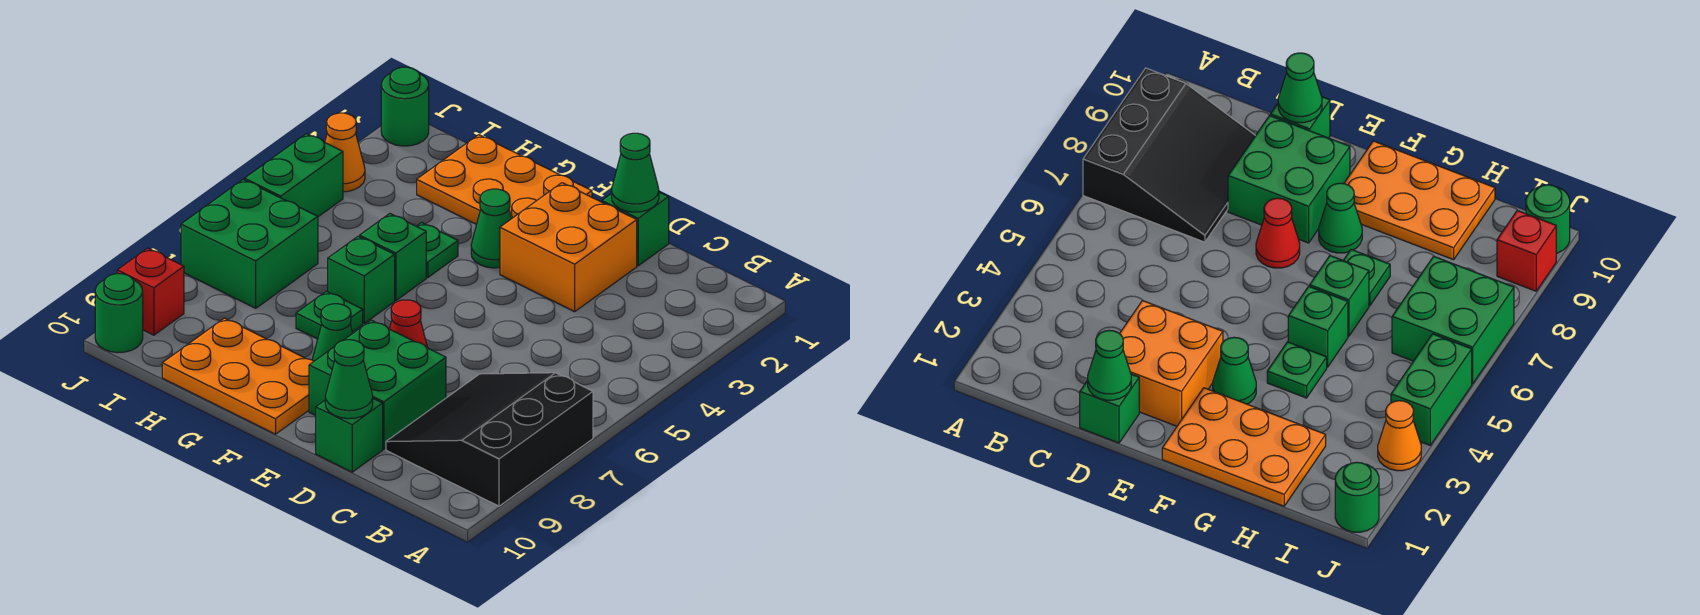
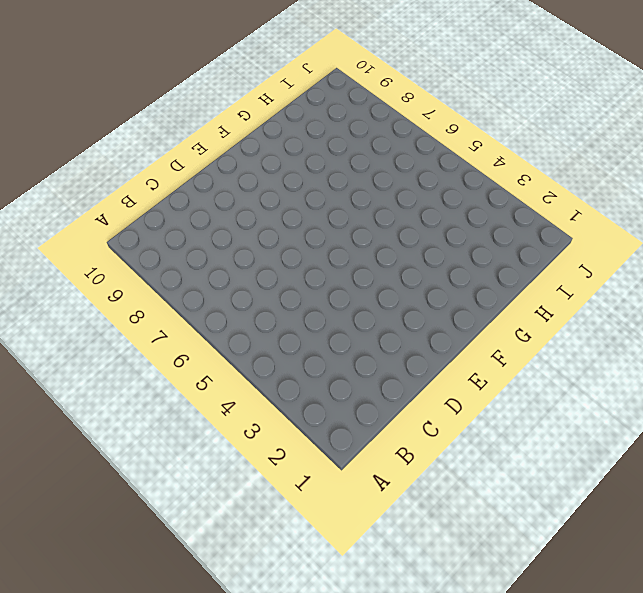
none -> black 3x3 slope [386,373,593,506]
none -> green 1x1 brick [602,192,669,266]
none -> orange 2x2 brick [500,183,637,312]

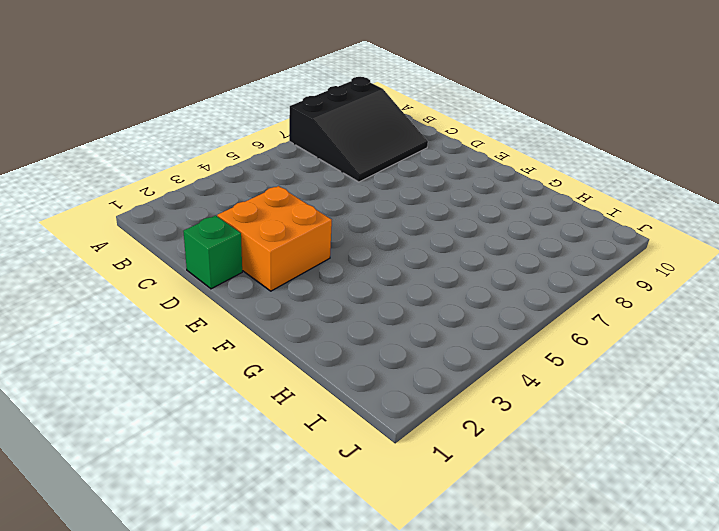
none -> green 2x2 brick [309,320,446,449]
none -> green 1x1 brick [316,399,383,472]
none -> red 1x1 cone [390,300,428,348]

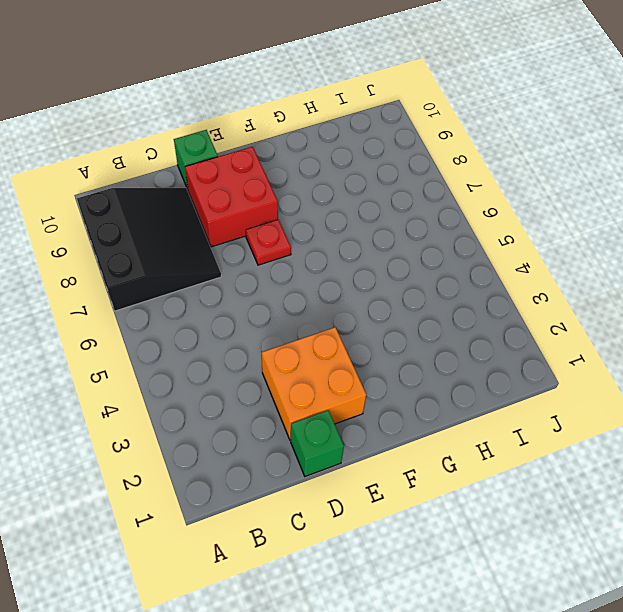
red 2x2 brick [185,147,278,247] -> green 2x2 brick [309,320,446,449]
red 1x1 plate [246,220,291,265] -> red 1x1 cone [390,300,428,348]
none -> orange 2x3 plate [417,135,592,224]
none -> green 1x1 cone [471,189,512,268]
none -> green 1x1 cone [312,304,353,361]

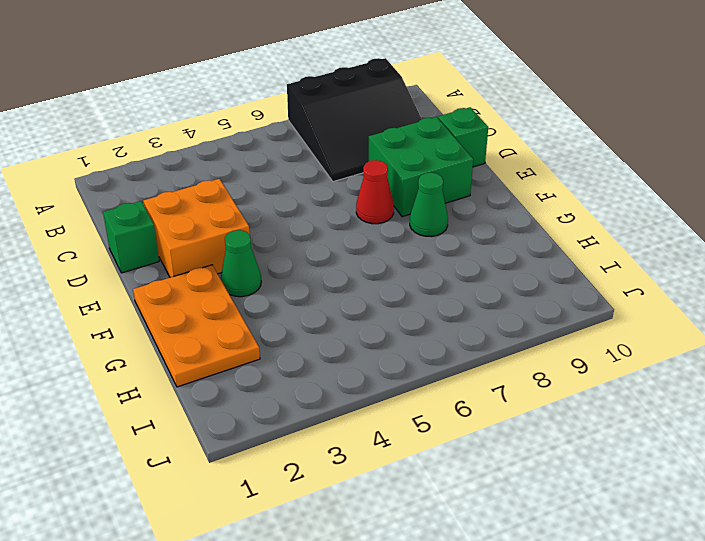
none -> orange 2x3 plate [162,318,314,434]
none -> green 1x1 plate [417,222,458,278]
none -> green 1x1 brick [360,214,426,300]

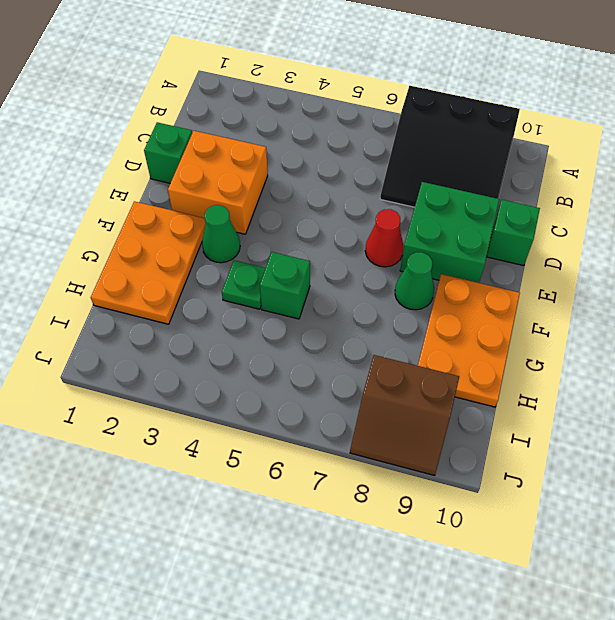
brown 2x2 slope [350,355,459,475] -> red 1x1 brick [117,248,184,335]
none -> green 1x1 brick [328,236,395,323]
none -> green 1x1 plate [296,291,363,339]
none -> green 2x2 brick [181,180,318,308]

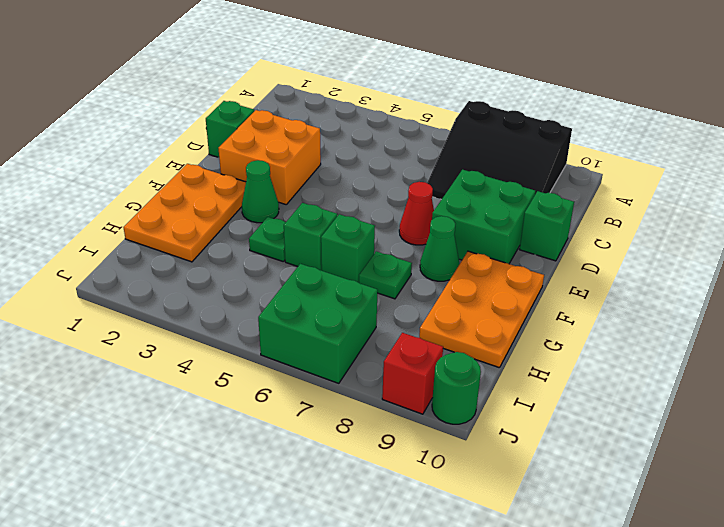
none -> green 1x1 round brick [381,67,429,146]
none -> orange 1x1 cone [325,113,365,192]
none -> green 1x2 brick [244,134,343,217]

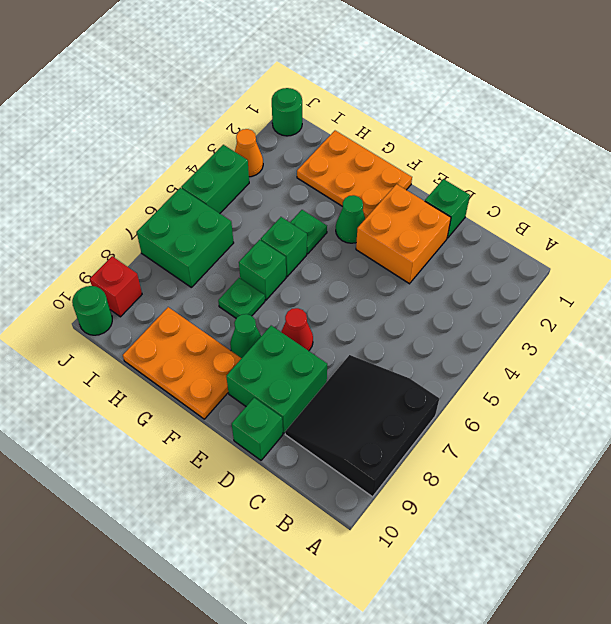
none -> green 1x1 cone [612,133,659,212]
none -> green 1x1 cone [325,340,373,419]

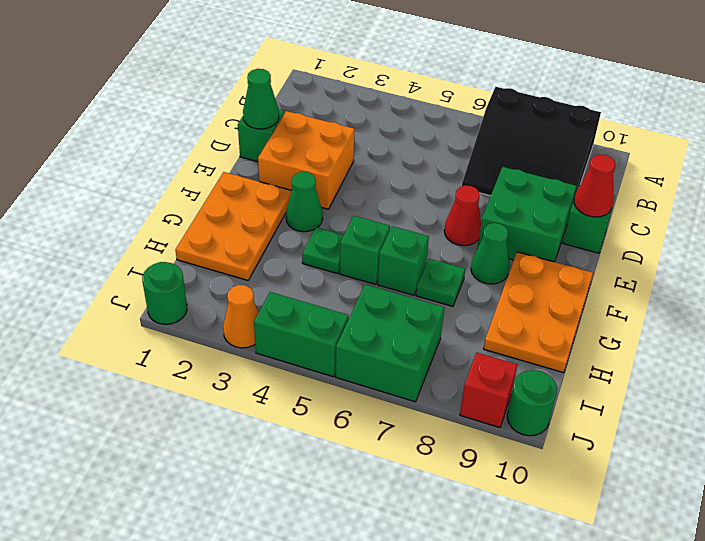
red 1x1 cone [574,154,615,217] -> green 1x1 cone [325,340,373,419]

